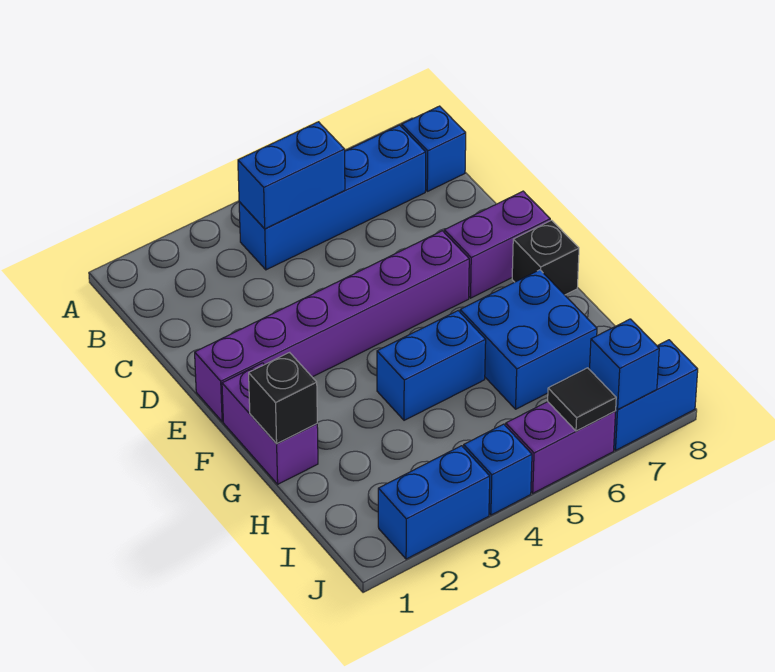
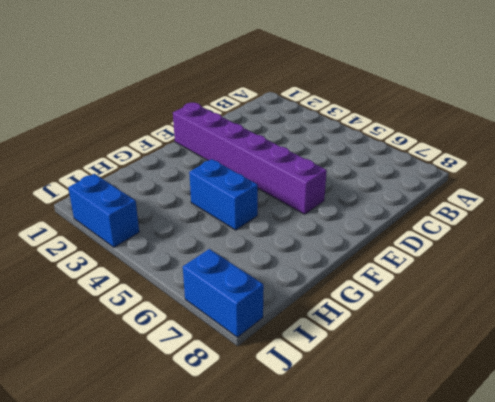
none -> blue 1x4 brick [239,125,426,270]
none -> blue 1x1 brick [402,106,466,191]
none -> purple 1x2 brick [444,191,550,298]

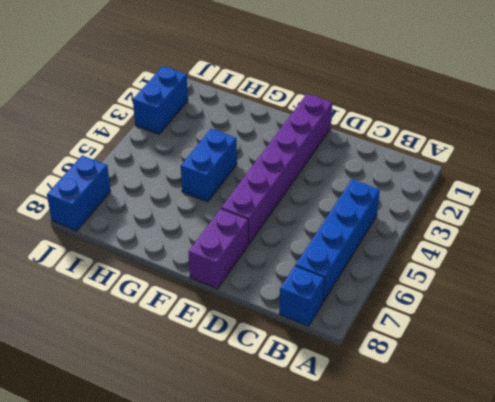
none -> purple 1x2 brick [222,363,318,484]
none -> black 1x1 brick [512,220,579,295]
none -> blue 2x2 brick [460,270,597,409]

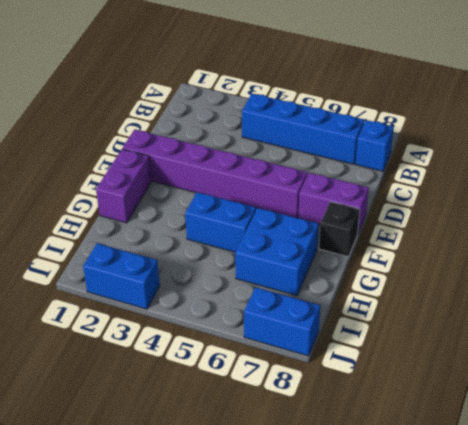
none -> blue 1x1 brick [464,424,532,515]
none -> purple 1x2 brick [506,402,616,493]
none -> blue 1x2 brick [238,122,345,229]

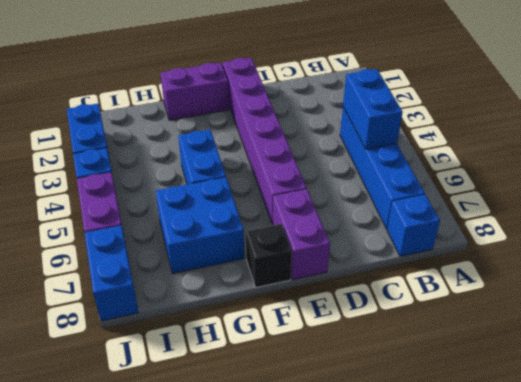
none -> black 1x1 brick [249,352,317,444]
none -> black 1x1 tile [548,368,616,431]
none -> blue 1x1 brick [590,319,659,410]

